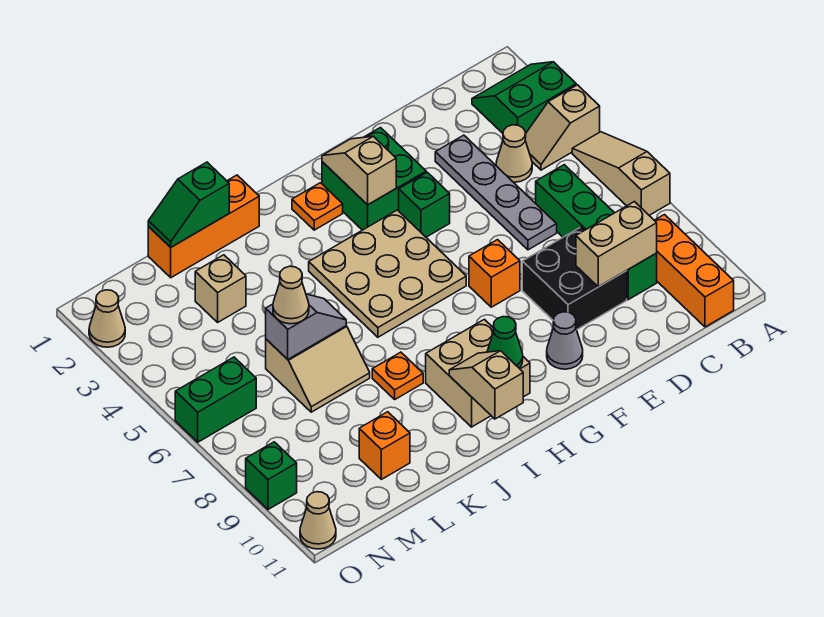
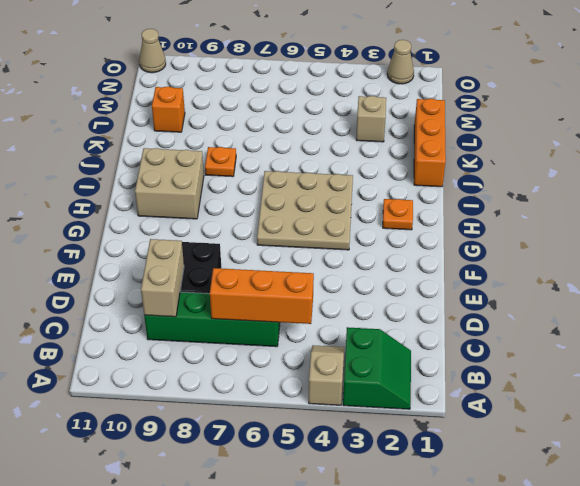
orange 1x3 brick [210,268,314,324] -> orange 1x3 brick moved to [654,215,734,327]
none -> tan 1x3 slope [572,132,670,215]
none -> tan 1x1 cone [496,125,532,182]
none -> grey 1x4 plate [435,135,557,250]
none -> green 2x2 brick [322,128,426,230]

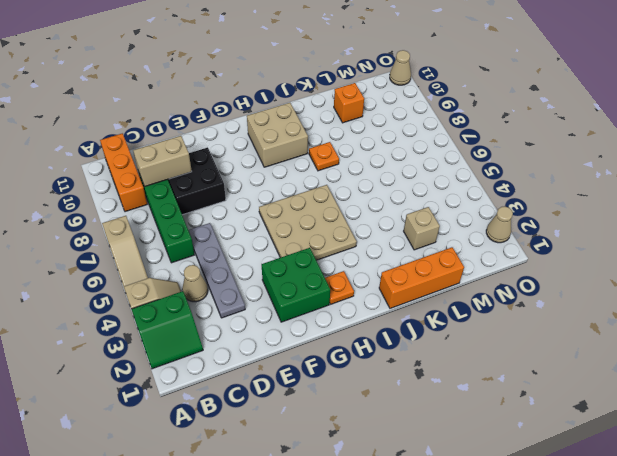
none -> green 1x1 brick [399,172,450,237]
none -> orange 1x1 brick [469,240,520,307]
none -> grey 1x1 cone [547,312,583,369]
none -> tan 2x2 slope [266,326,370,412]

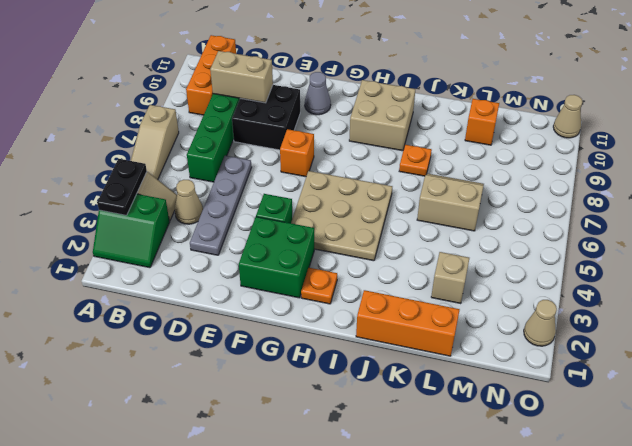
black 1x2 plate [97,159,147,215] -> none
none -> green 1x2 brick [175,357,256,442]
none -> green 1x1 brick [246,442,297,509]
none -> tan 1x2 slope [322,136,396,205]
none -> green 1x1 cone [487,317,523,368]

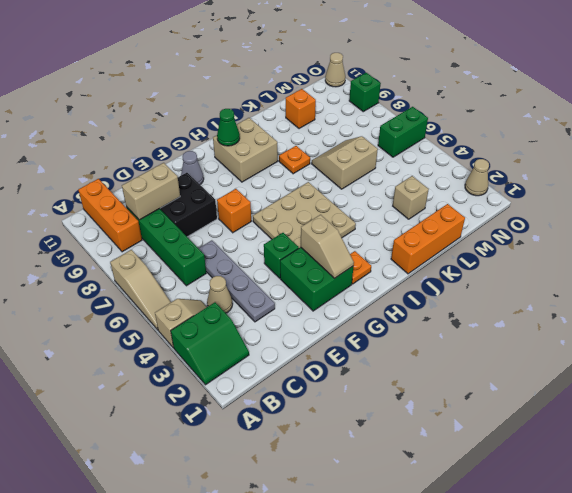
none -> tan 1x2 slope [449,351,523,419]
none -> green 1x2 slope [148,162,229,247]
none -> grey 1x2 slope [266,294,346,359]
none -> tan 1x1 cone [273,266,309,324]

